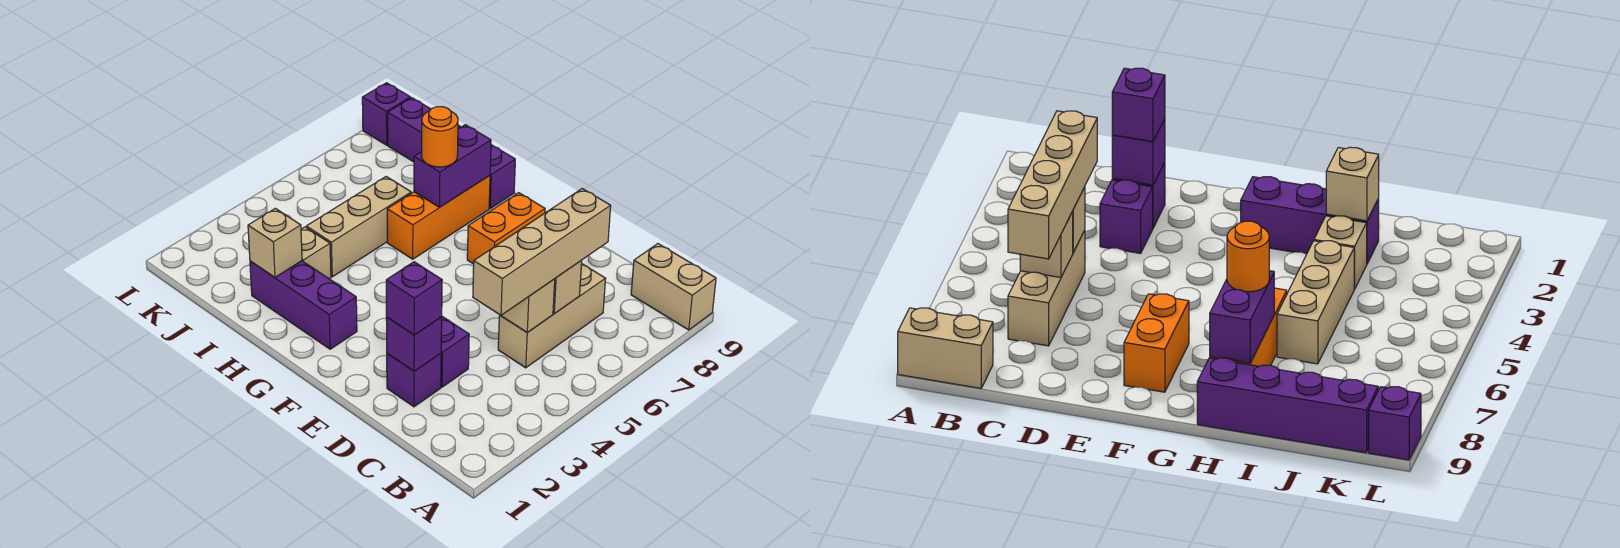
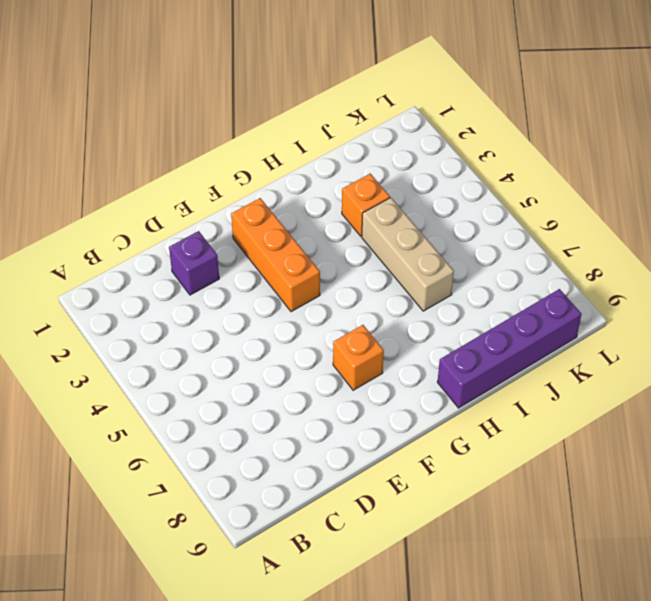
orange 1x3 brick [231,198,320,312] -> orange 1x3 brick moved to [387,176,490,259]
orange 1x1 brick [333,325,384,390] -> orange 1x2 brick [467,193,545,264]
orange 1x1 brick [342,174,390,236] -> tan 1x1 brick [301,227,331,279]
none -> tan 1x2 brick [631,244,716,330]
none -> tan 1x3 brick [498,264,606,368]
none -> purple 1x1 brick [441,317,469,387]

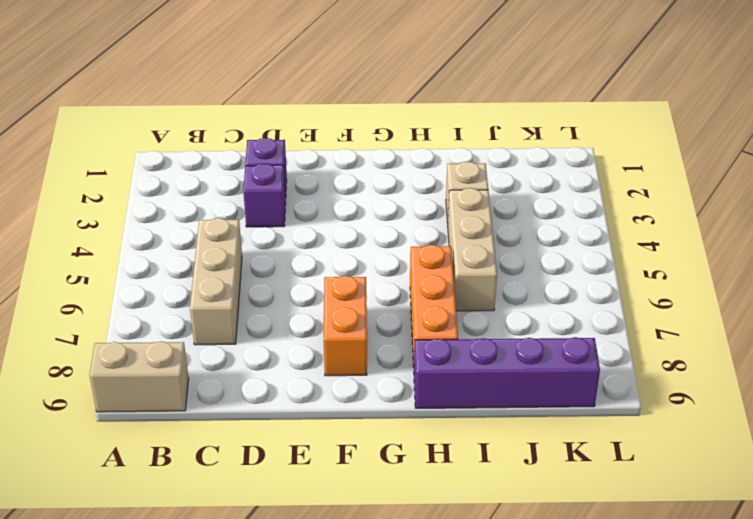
none -> purple 1x3 brick [250,261,357,349]
none -> purple 1x1 brick [362,83,411,145]
none -> tan 1x1 brick [501,279,555,333]

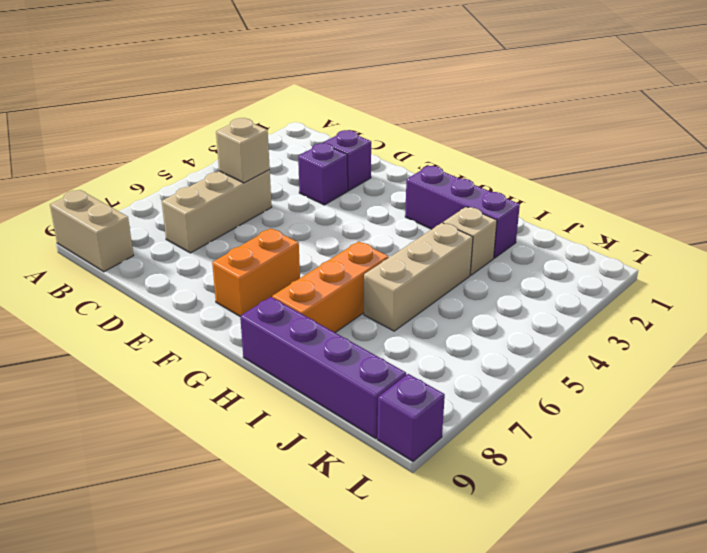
none -> tan 1x1 brick [553,261,582,314]
none -> purple 1x1 brick [386,317,442,371]
none -> purple 1x2 brick [414,125,491,207]

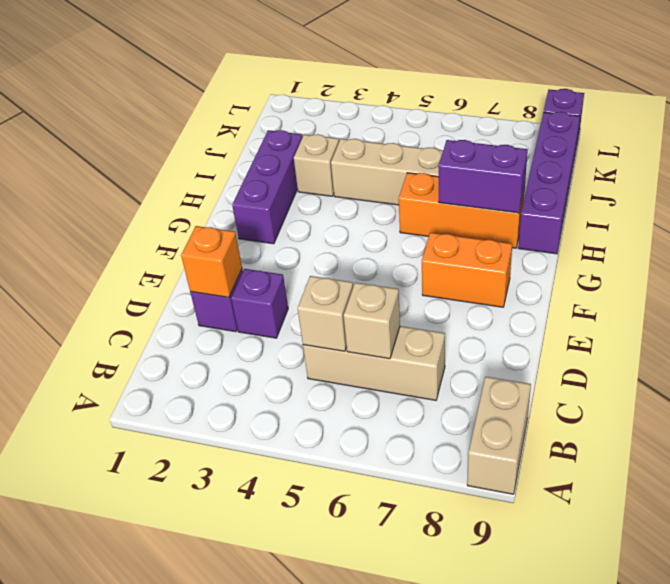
orange 1x1 brick [181,226,242,298] -> purple 1x1 brick [386,317,442,371]
none -> tan 1x1 brick [248,208,302,277]
none -> tan 1x4 brick [473,189,611,315]
none -> purple 1x1 brick [386,262,442,335]

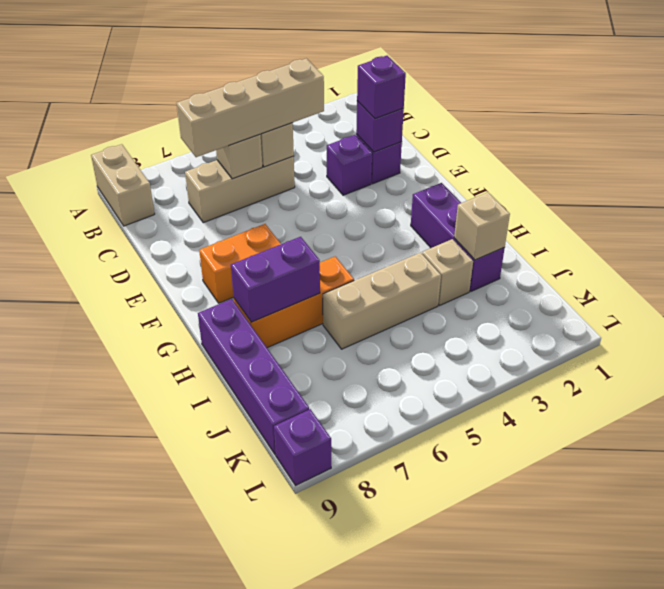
none -> orange 1x1 round brick [422,107,458,167]

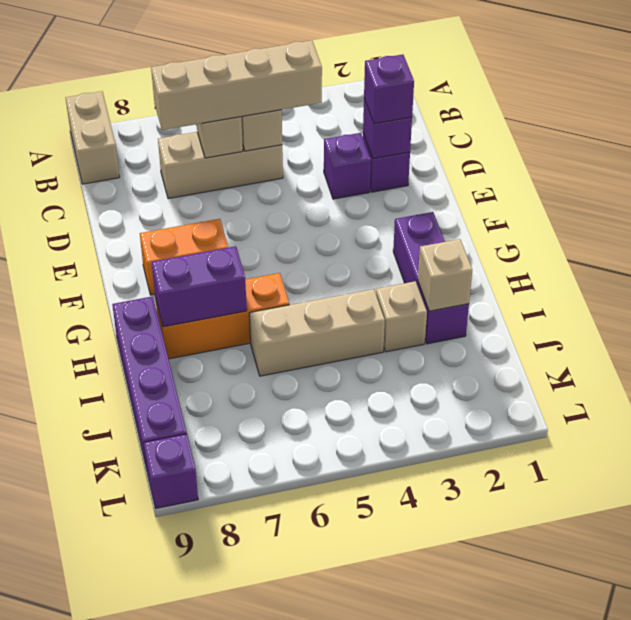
none -> orange 1x1 round brick [422,107,458,167]

